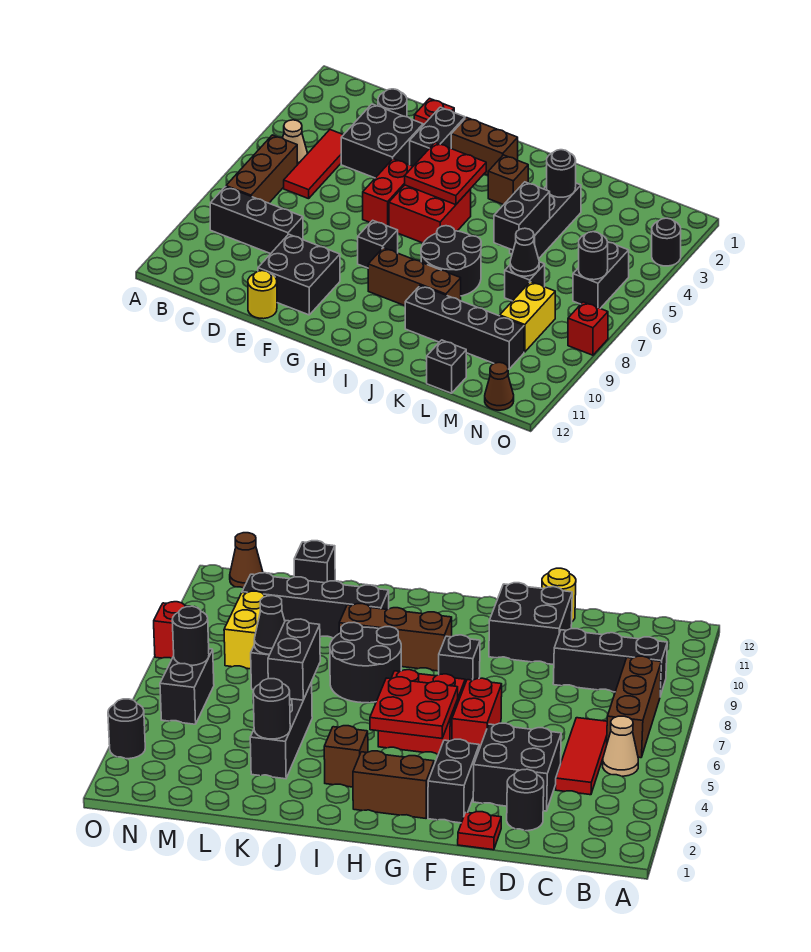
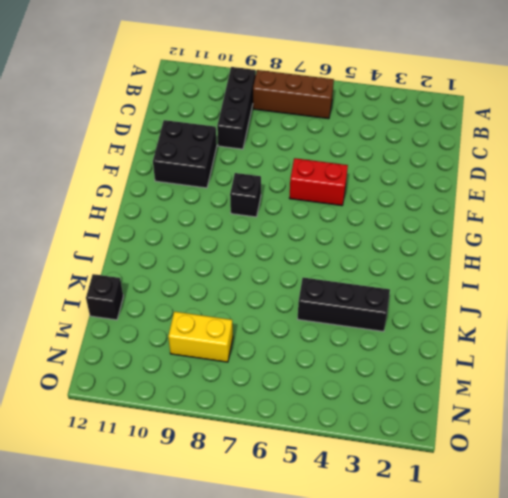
none -> tan 1x1 cone [283,120,307,165]
none -> red 1x3 tile [284,130,343,199]
none -> black 1x1 round brick [378,89,407,117]
none -> black 2x2 brick [341,104,423,178]

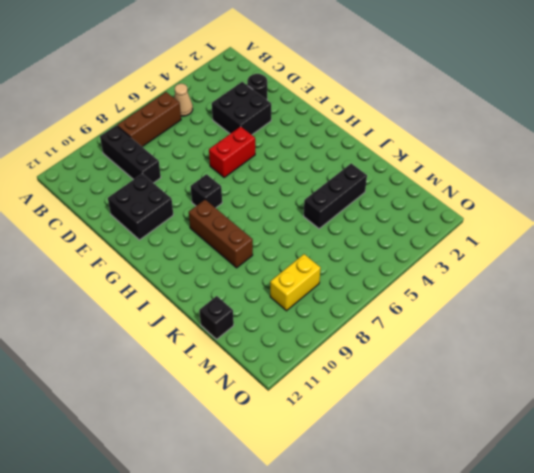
none -> red 1x3 tile [284,130,343,199]
none -> red 1x1 plate [414,99,454,125]
none -> yellow 1x1 round brick [248,271,277,319]
none -> black 1x2 brick [410,107,465,166]

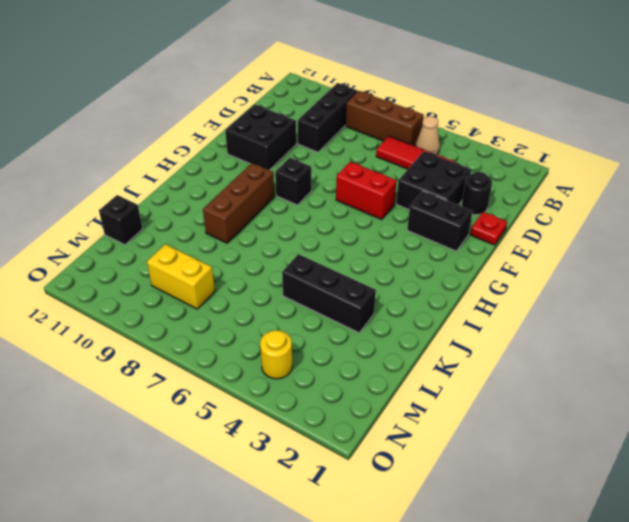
yellow 1x1 round brick [260,330,292,379] -> yellow 1x1 round brick moved to [248,271,277,319]
none -> brown 1x2 brick [451,118,518,175]
none -> red 2x2 brick [389,185,471,243]
none -> brown 1x1 brick [488,155,528,205]
none -> black 2x2 round brick [421,226,481,296]

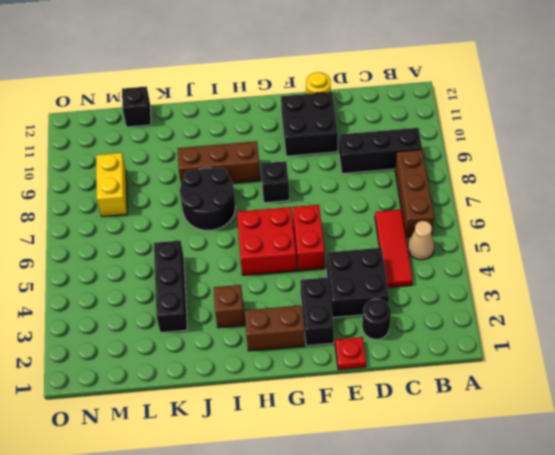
none -> black 1x4 brick [405,285,524,369]
none -> black 1x1 brick [505,262,545,301]
none -> black 1x2 brick [573,242,629,308]
none -> brown 1x1 cone [485,362,514,410]

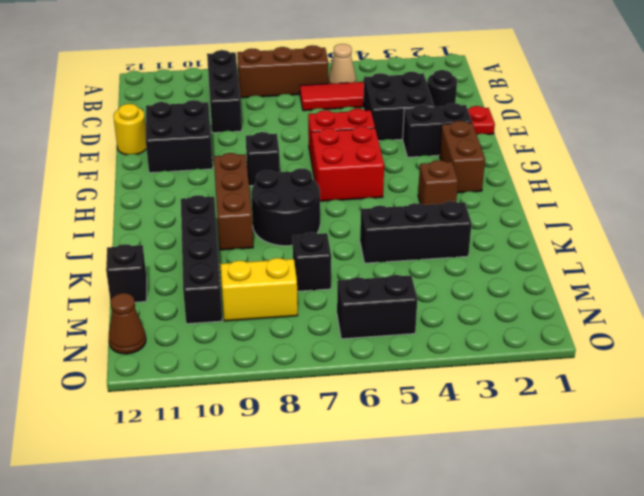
none -> black 1x1 round brick [652,218,681,266]
none -> red 1x1 brick [568,302,608,355]
none -> red 2x2 plate [405,143,486,205]
none -> black 1x1 round brick [547,150,576,197]

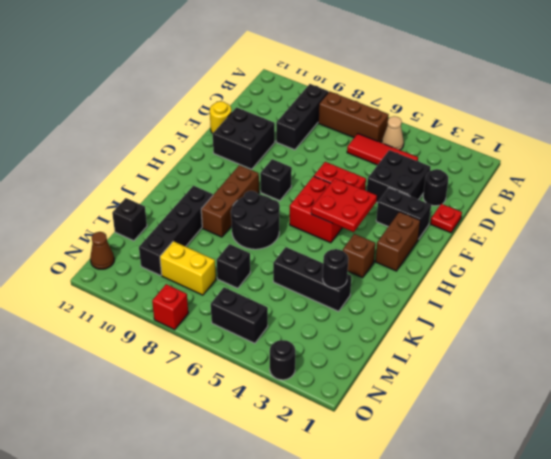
none -> black 1x2 brick [494,182,550,250]
none -> black 1x1 cone [510,228,539,276]
none -> black 1x1 round brick [579,232,608,280]

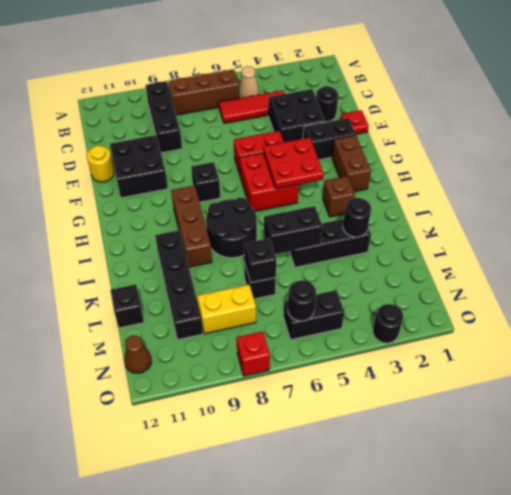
black 1x1 brick [244,238,276,283] -> black 1x1 cone [510,228,539,276]

